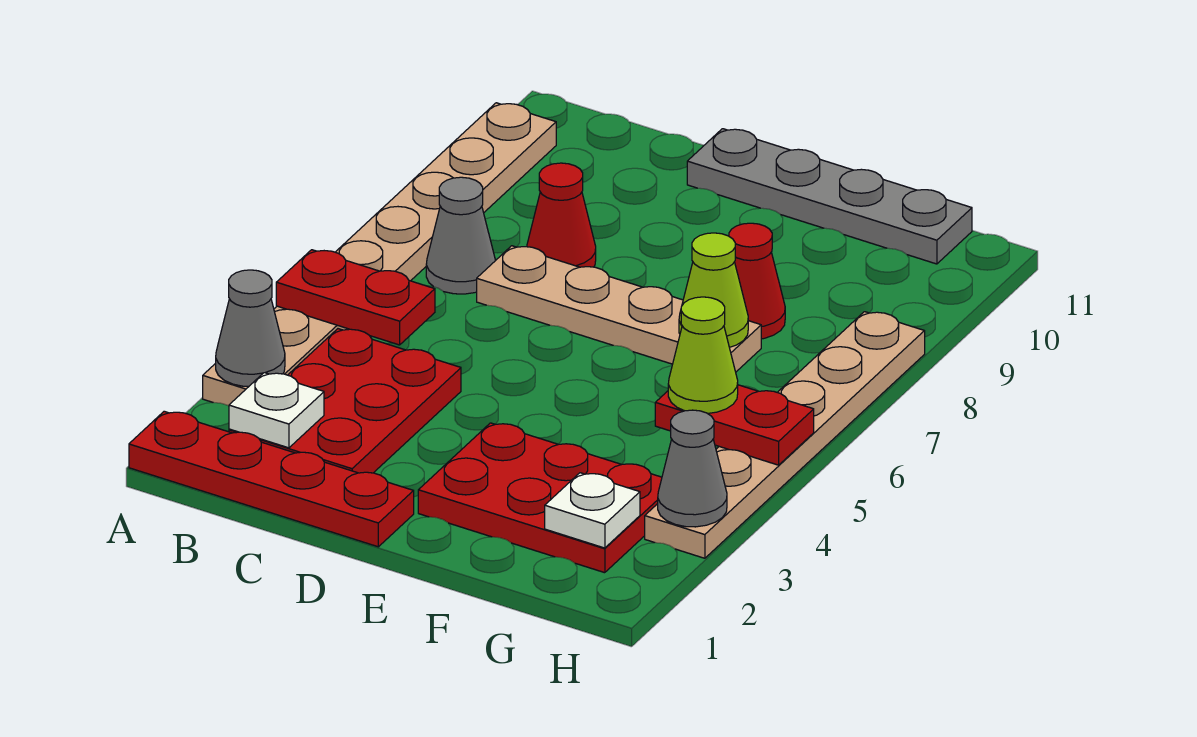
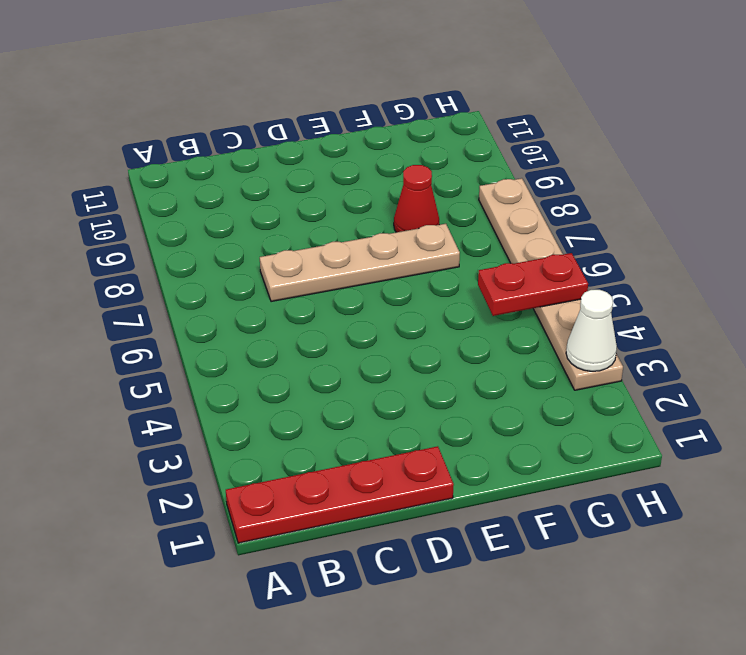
white 1x1 cone [566,290,617,371] -> grey 1x1 cone [658,410,727,527]
none -> tan 1x8 plate [203,103,556,406]
none -> red 2x3 plate [229,329,461,473]
none -> grey 1x1 cone [426,177,496,294]

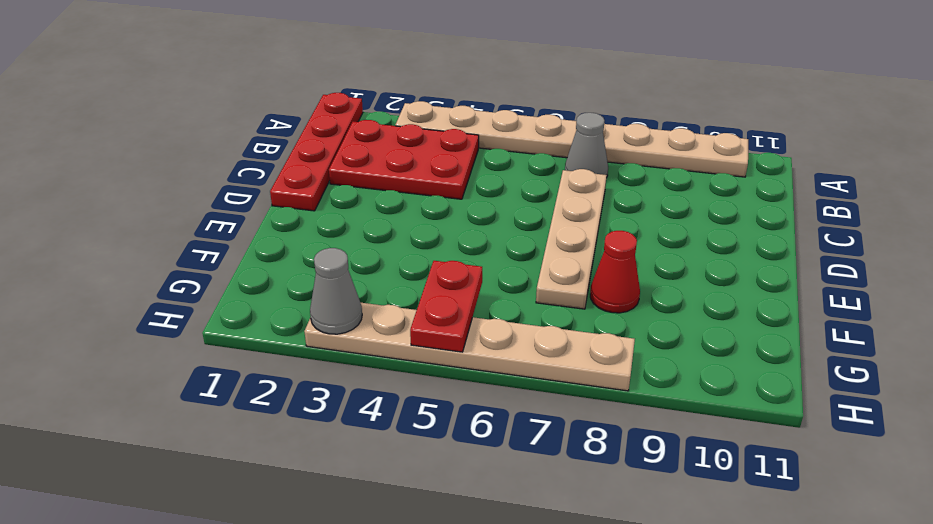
none -> red 1x1 cone [527,163,596,267]
none -> grey 1x4 plate [687,129,972,264]
none -> red 2x3 plate [418,423,662,573]

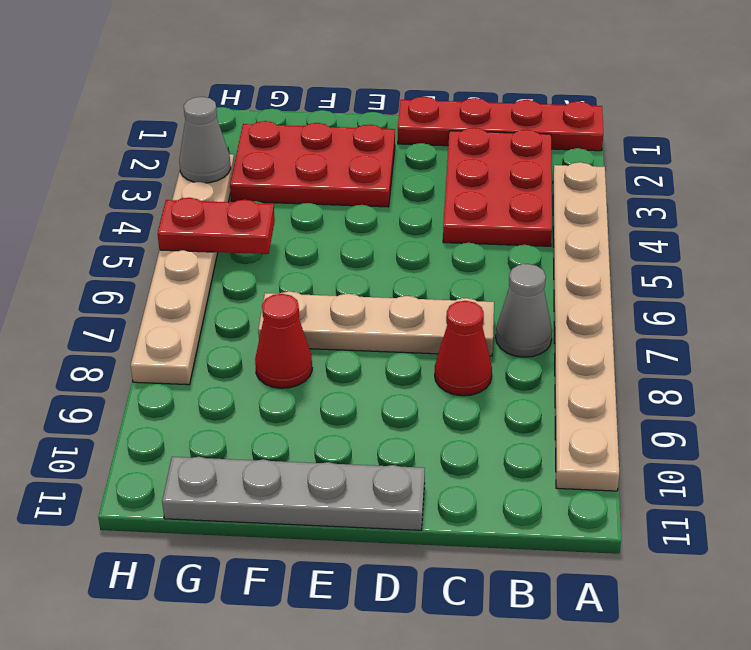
none -> grey 1x1 cone [216,270,285,386]
none -> red 1x2 plate [276,250,435,345]
none -> white 1x1 plate [229,373,324,448]

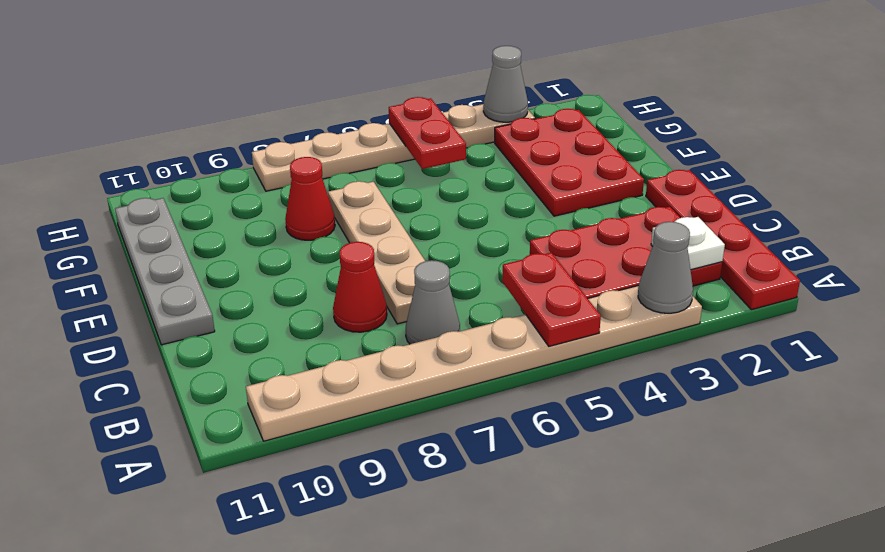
none -> lime 1x1 cone [679,233,748,347]
none -> white 1x1 plate [545,473,640,548]
none -> lime 1x1 cone [668,297,738,414]

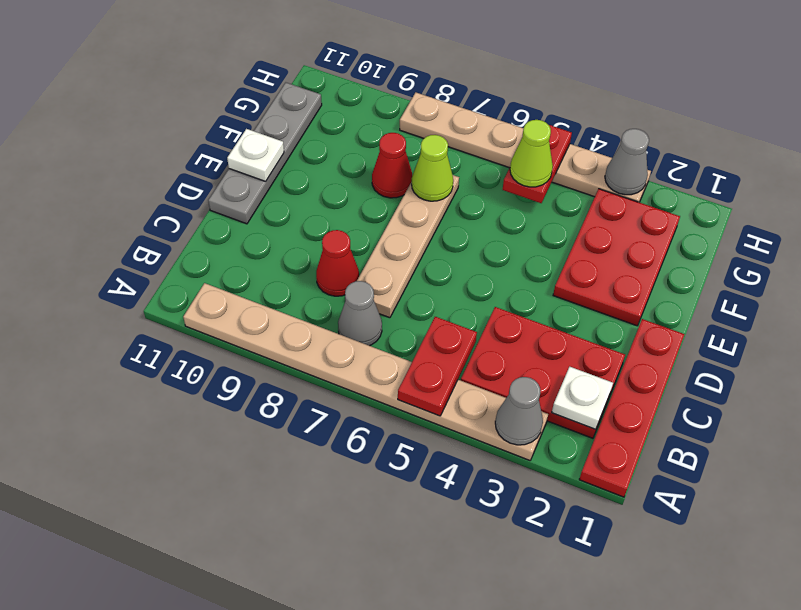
white 1x1 plate [227,129,284,181] -> white 1x1 plate moved to [545,473,640,548]

